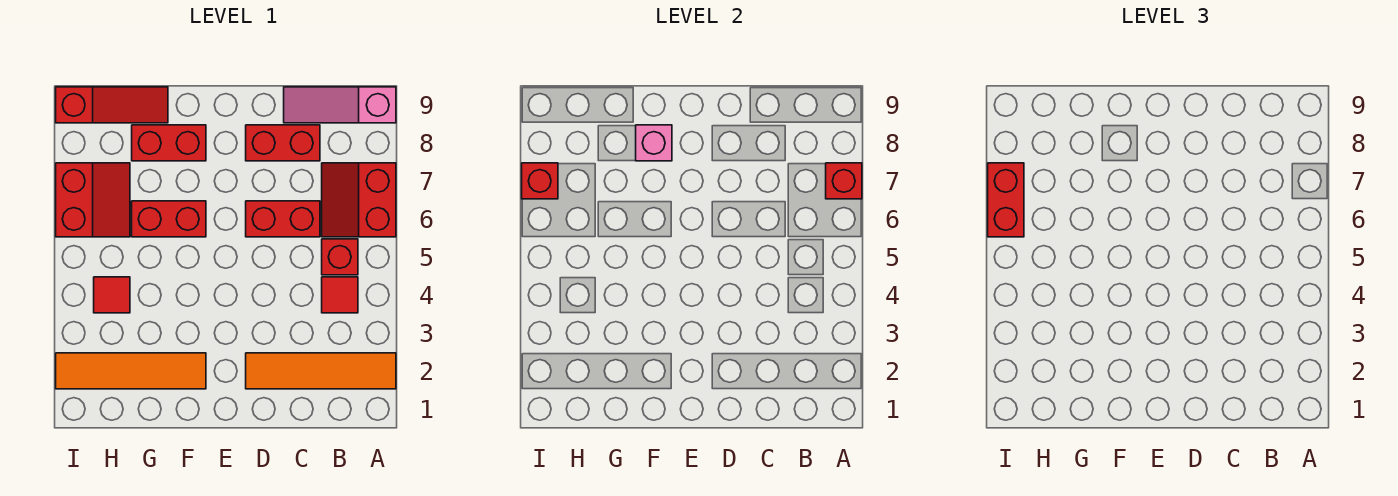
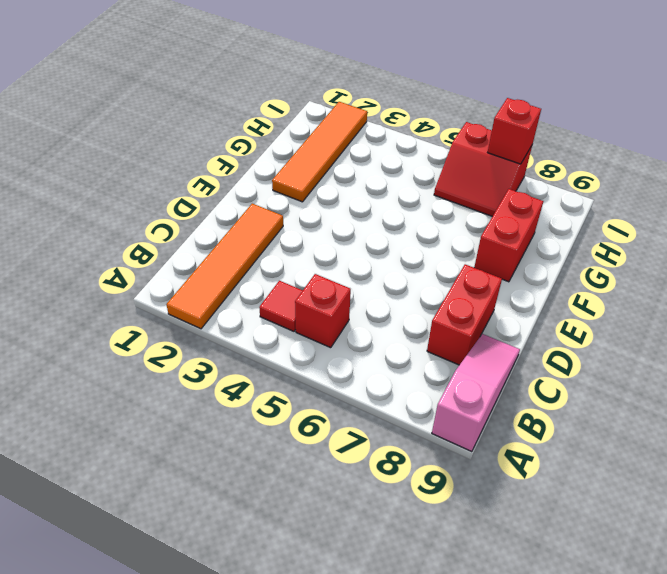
none -> red 2x2 slope [322,163,396,237]
none -> red 1x2 brick [246,201,320,237]
none -> red 1x2 brick [132,201,206,237]

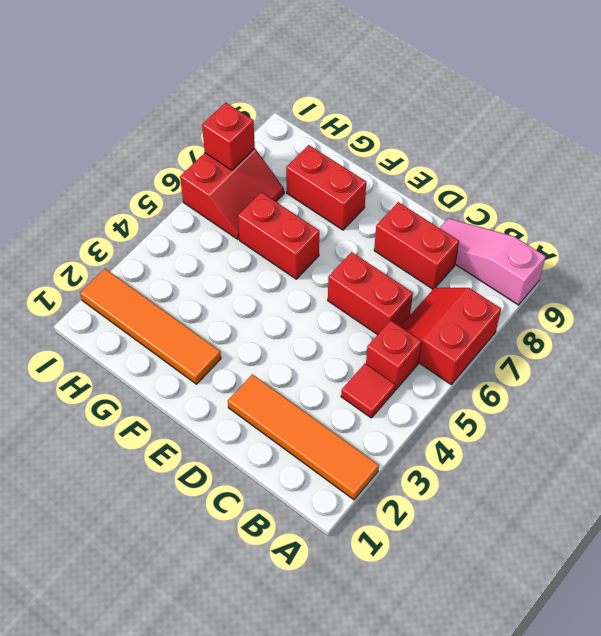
none -> red 1x3 slope [56,87,168,123]
none -> red 1x1 tile [94,277,130,313]
none -> red 1x1 brick [826,163,862,199]

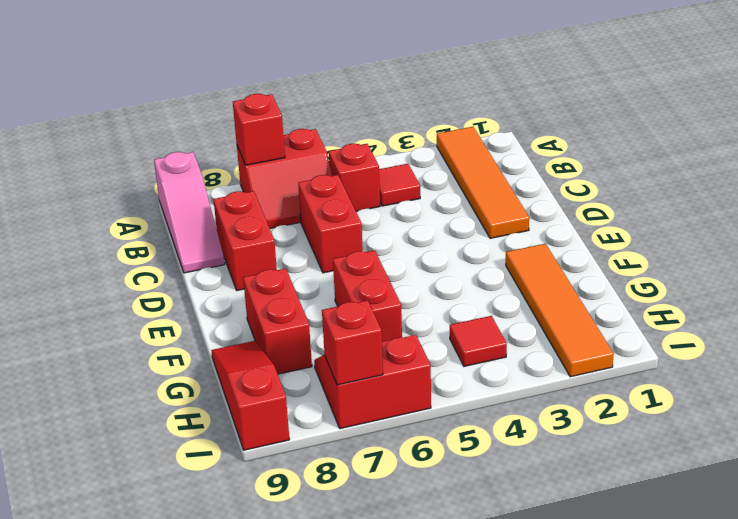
none -> pink 1x1 brick [636,125,672,161]
none -> red 1x2 brick [988,163,1024,237]

